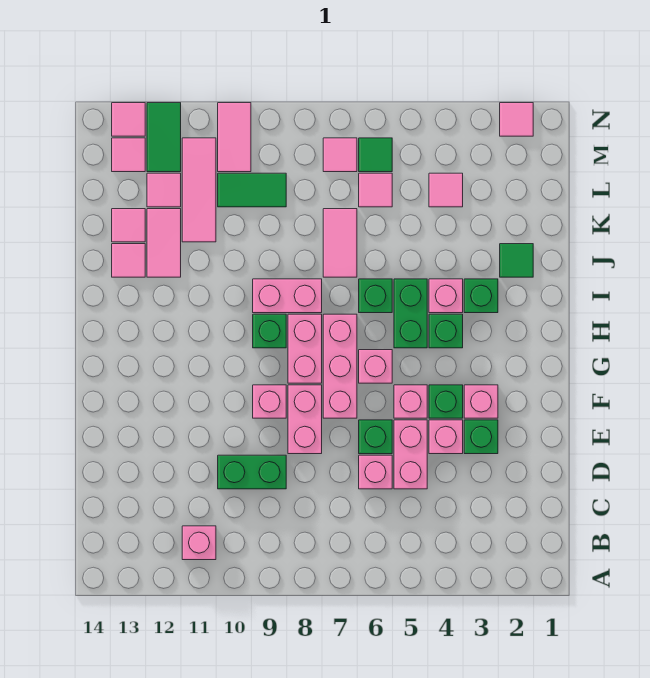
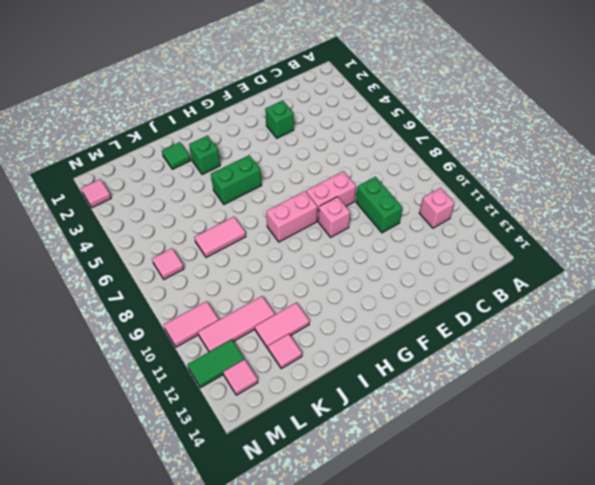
none -> pink 1x2 brick [394,420,427,489]
none -> pink 1x1 brick [359,455,392,489]
none -> pink 1x1 brick [429,420,463,454]
none -> green 1x1 brick [359,420,392,454]

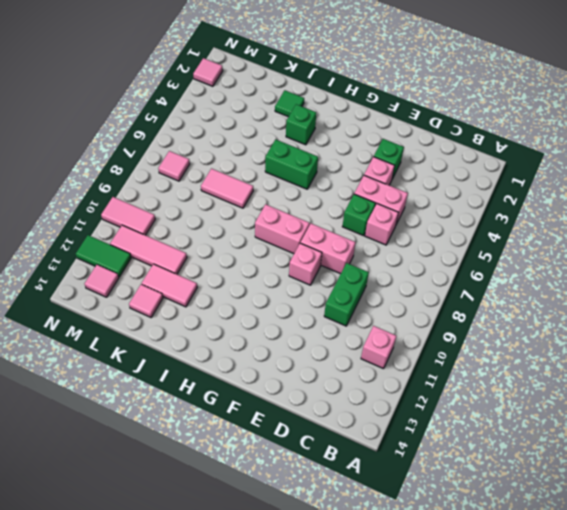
none -> pink 1x1 brick [464,385,498,418]
none -> green 1x1 brick [429,385,463,418]
none -> pink 1x1 brick [394,385,427,418]
none -> pink 1x3 brick [323,314,357,418]

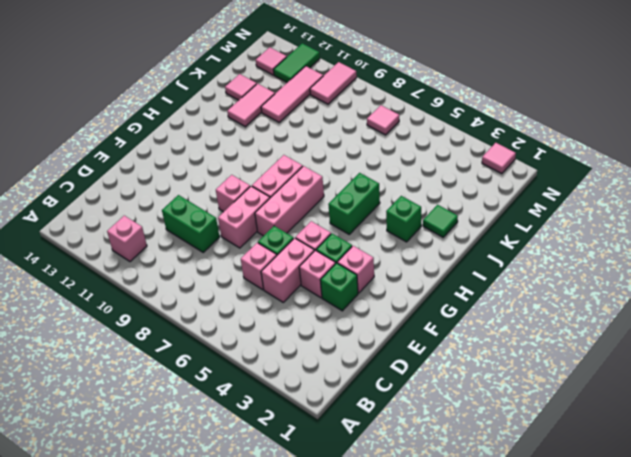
none -> pink 1x1 brick [359,350,392,383]
none -> green 1x1 brick [429,314,463,348]
none -> green 1x1 brick [253,314,286,348]
none -> pink 1x1 brick [429,279,463,313]

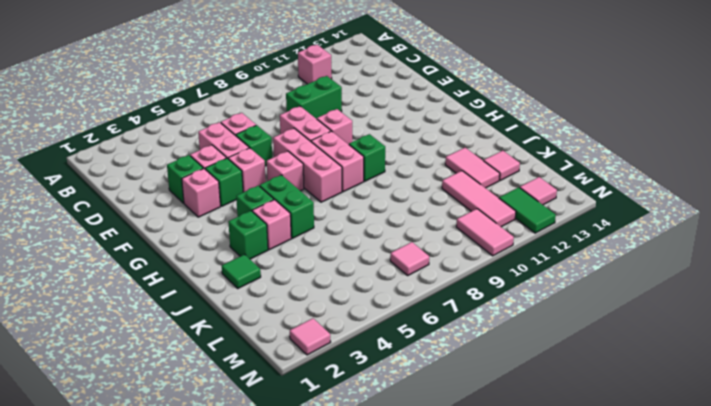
none -> green 1x1 brick [359,279,392,313]
none -> pink 1x2 brick [253,279,322,313]
none -> pink 1x2 tile [323,209,357,277]
none -> pink 1x1 tile [112,244,145,277]

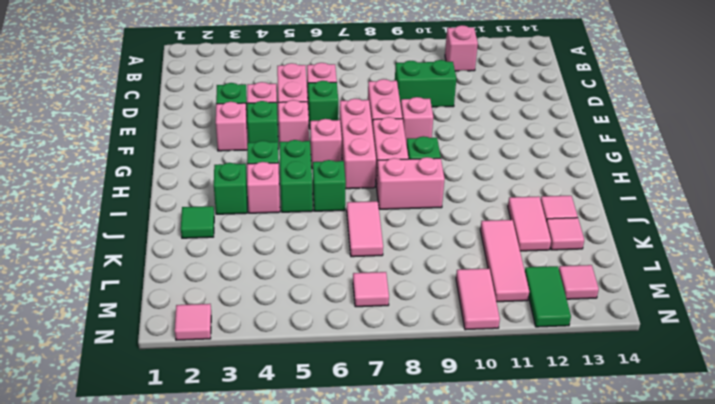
none -> pink 1x1 tile [429,173,463,207]
none -> pink 1x1 tile [359,173,392,207]
none -> green 1x2 tile [218,173,286,207]
none -> pink 1x1 tile [147,173,181,207]

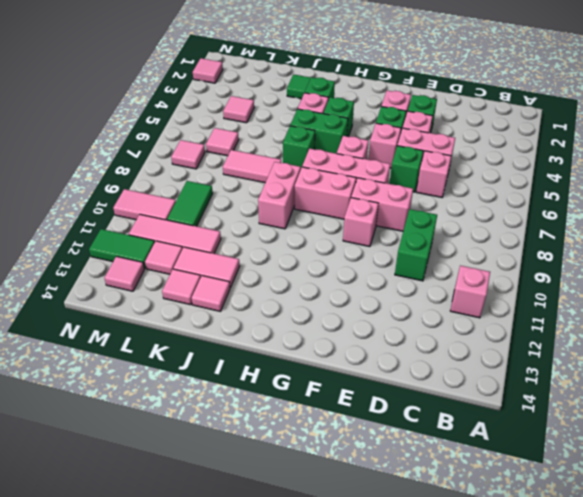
none -> green 1x1 brick [253,314,286,348]
none -> green 1x1 tile [359,138,392,172]
none -> pink 1x1 tile [112,103,145,136]

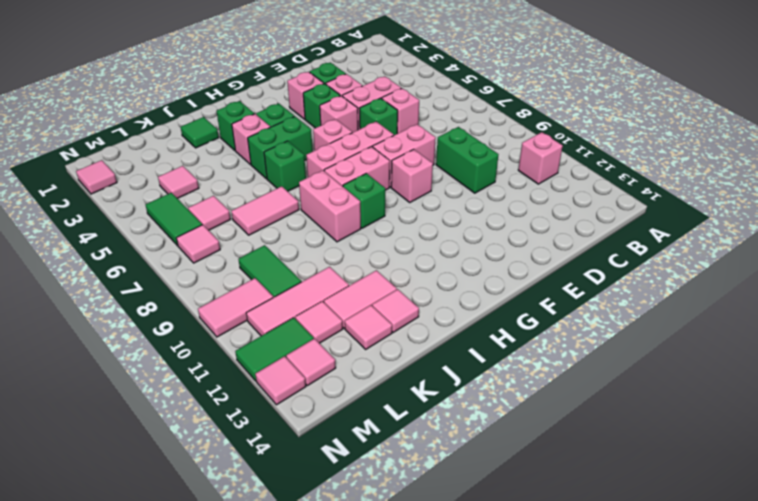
green 1x2 tile [146,193,202,246] -> green 1x1 tile [359,138,392,172]

